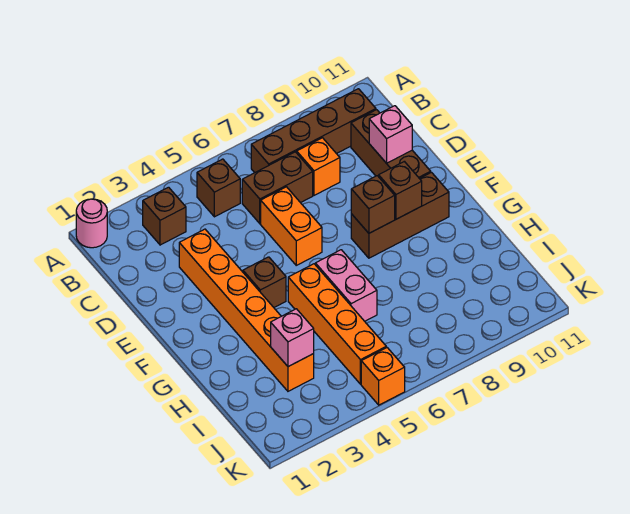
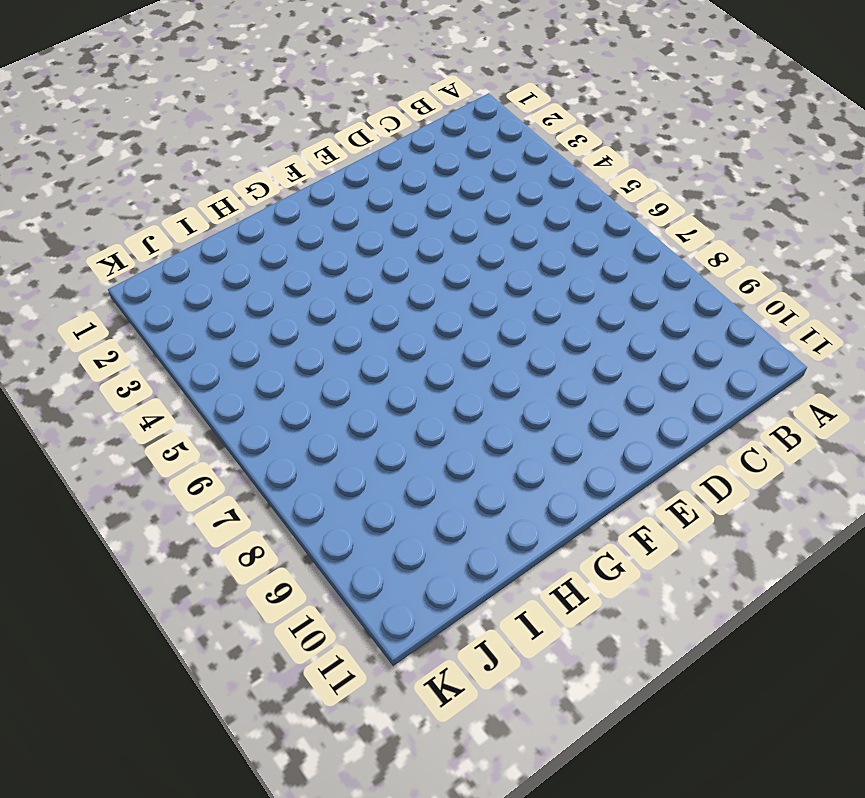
none -> pink 1x1 round brick [76,199,107,248]
none -> brown 1x1 brick [143,187,186,245]
none -> brown 1x1 brick [197,159,240,217]

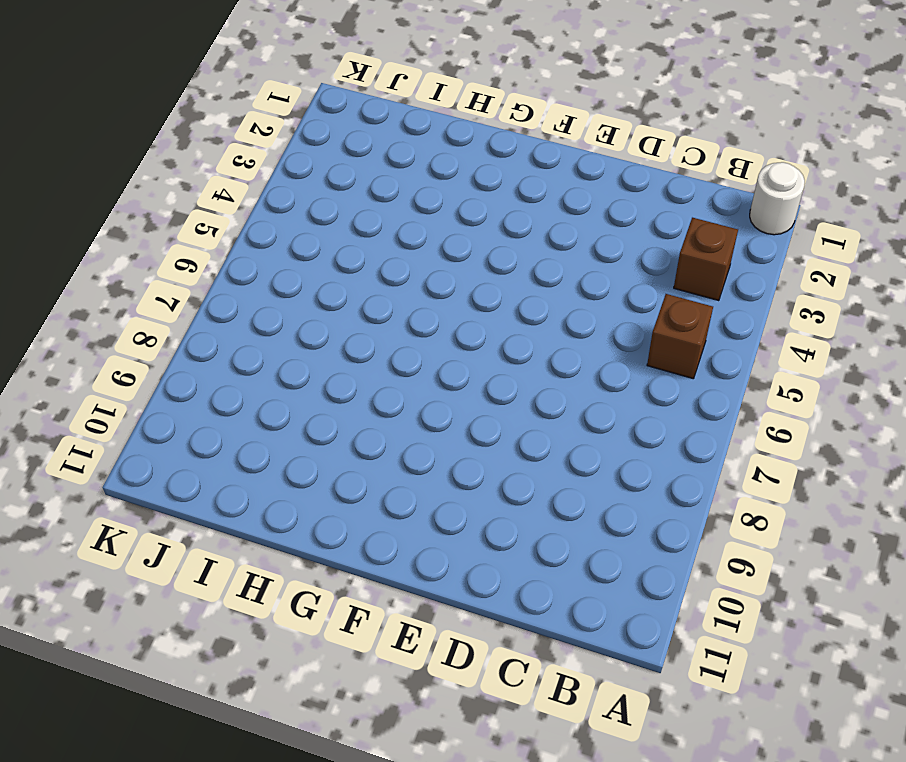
white 1x1 round brick [750,162,805,235] -> pink 1x1 round brick [76,199,107,248]
none -> brown 1x4 brick [251,89,376,173]
none -> brown 1x2 brick [242,152,313,223]
none -> orange 1x1 brick [297,138,340,195]

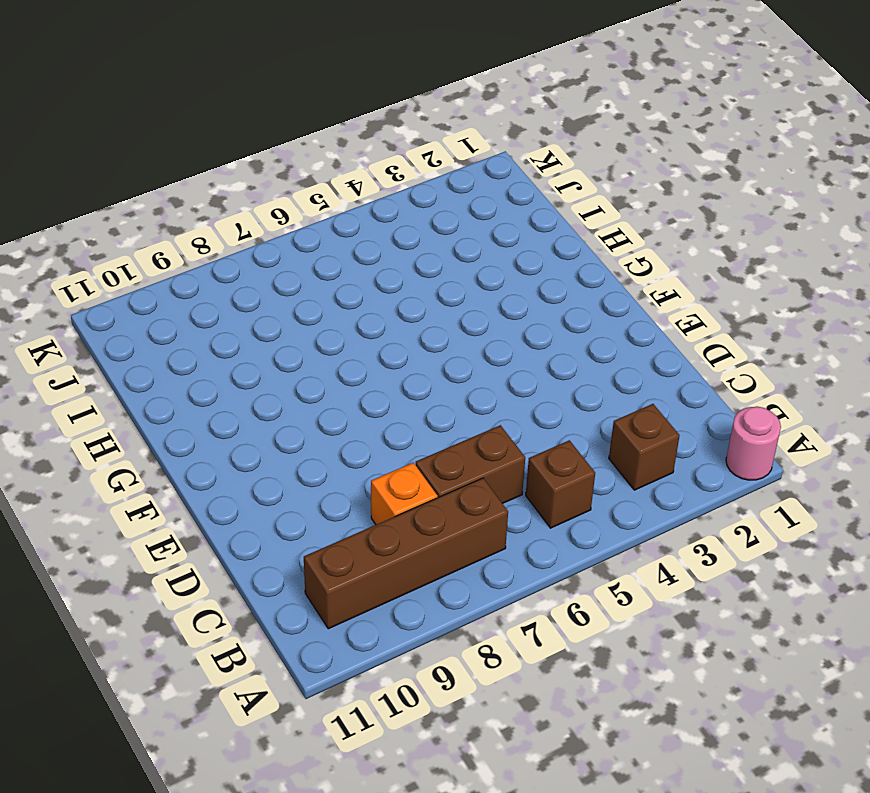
none -> brown 1x3 brick [351,110,431,179]
none -> orange 1x6 brick [179,229,314,391]
none -> orange 1x2 brick [261,187,322,265]

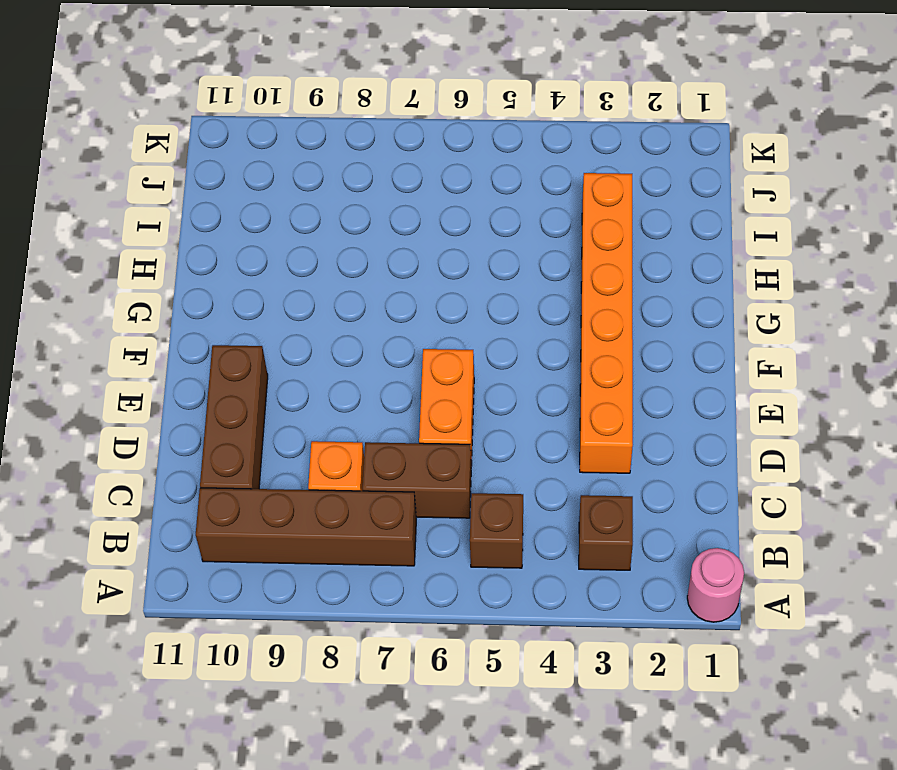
none -> brown 1x1 brick [243,257,286,307]
none -> brown 1x3 brick [351,172,449,258]
none -> orange 1x4 brick [288,264,386,384]

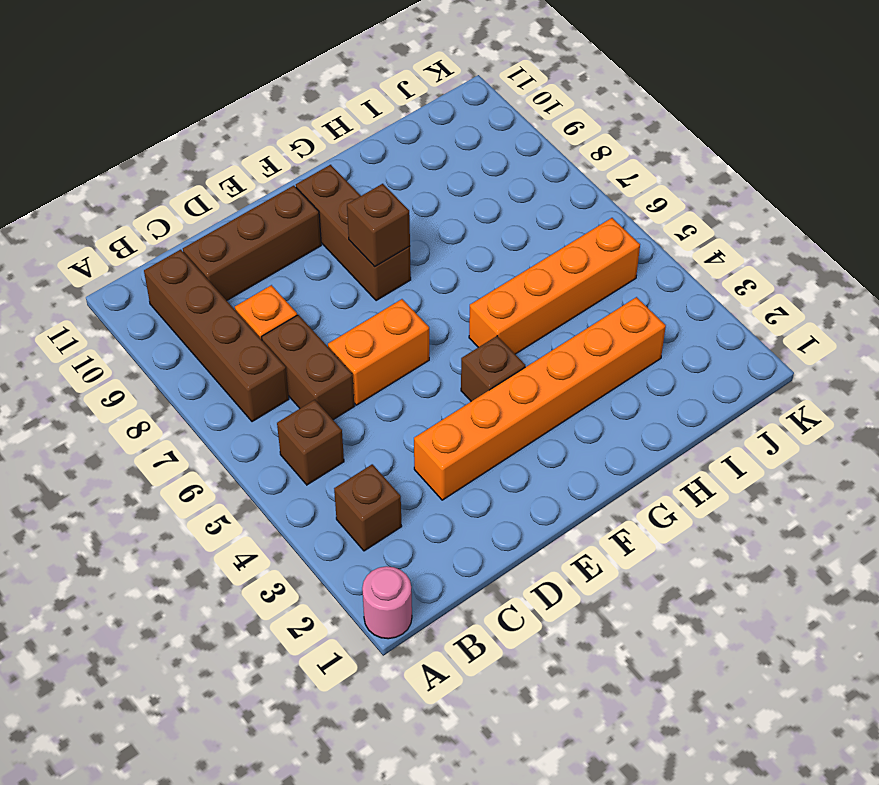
none -> pink 1x2 brick [315,250,377,321]
none -> orange 1x1 brick [361,348,405,405]
none -> pink 1x1 brick [369,106,412,163]

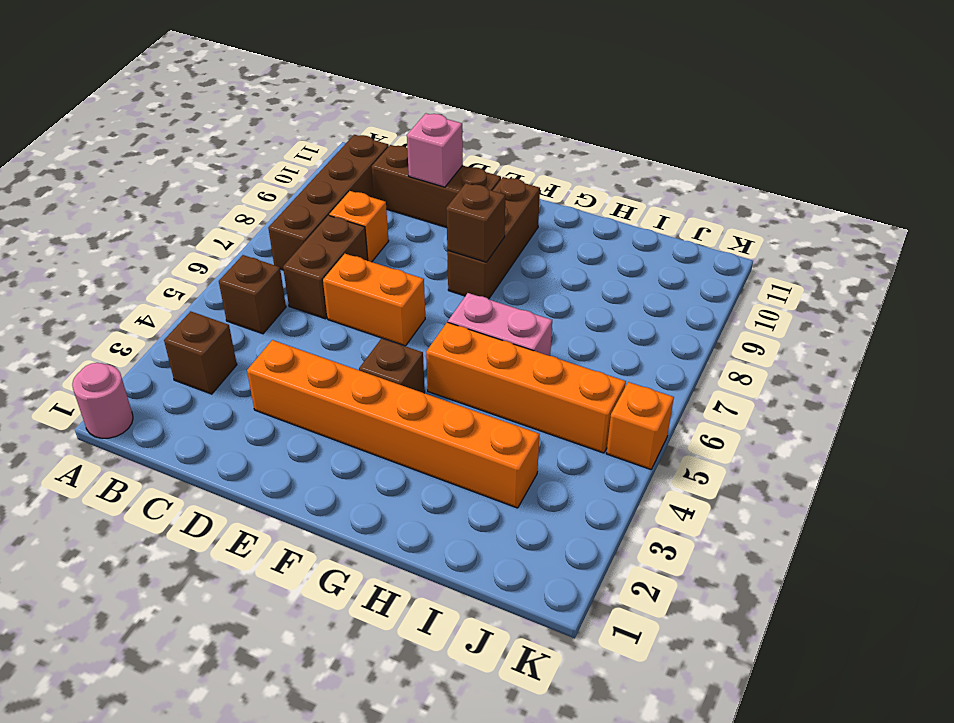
none -> brown 1x1 brick [379,161,422,219]
none -> pink 1x1 brick [271,309,314,367]

